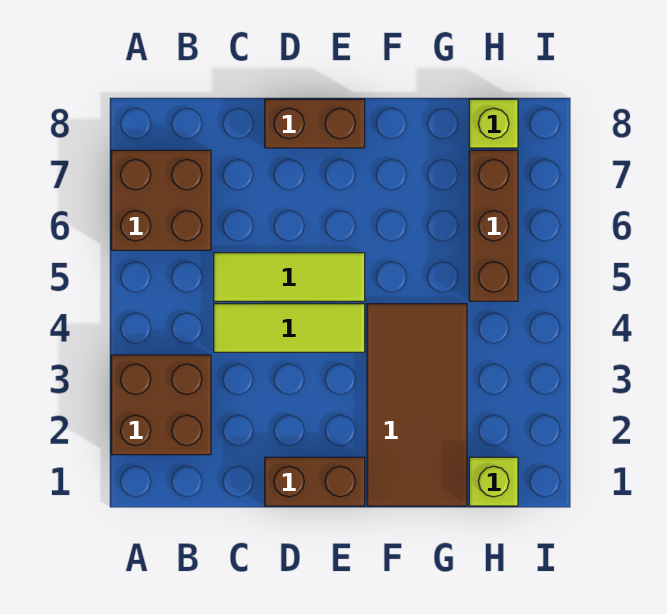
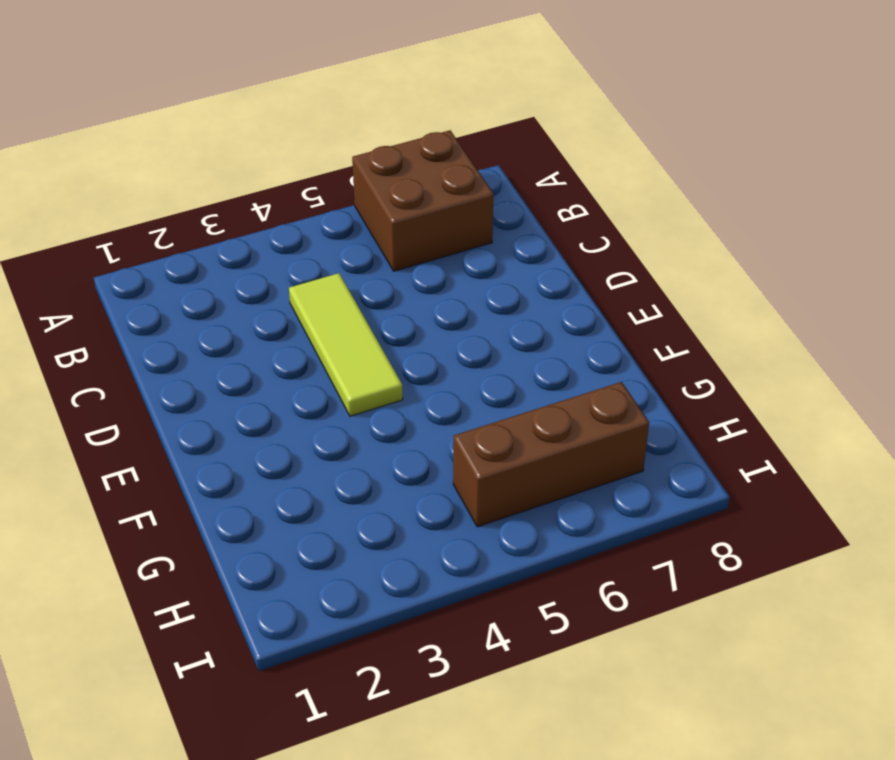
none -> brown 2x2 brick [111,355,211,455]
none -> lime 1x3 tile [214,253,365,301]

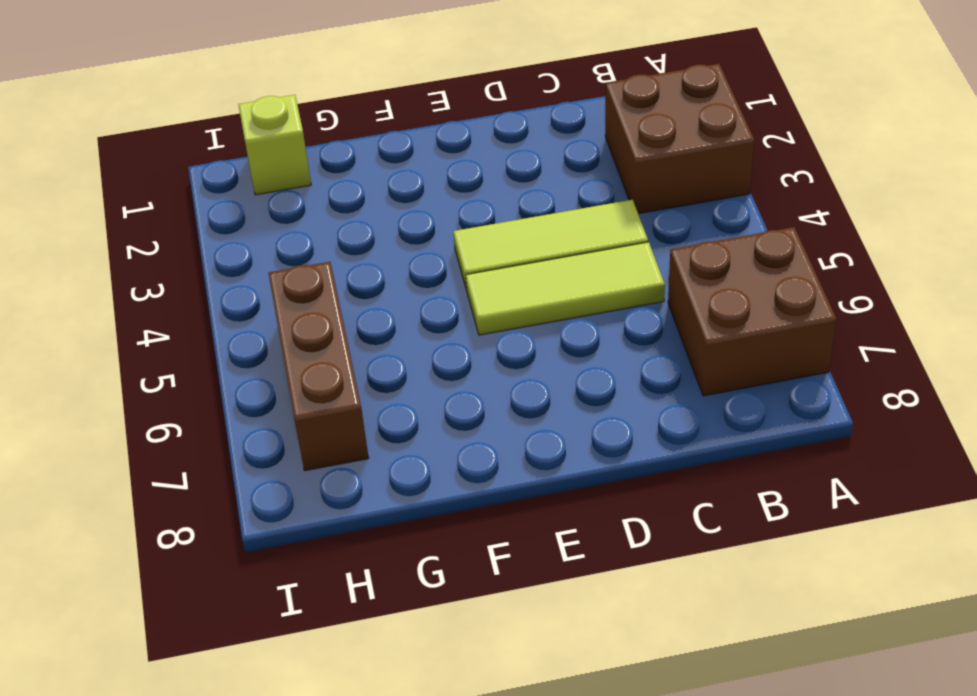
none -> brown 1x2 brick [265,457,365,506]
none -> brown 1x2 brick [265,99,365,148]

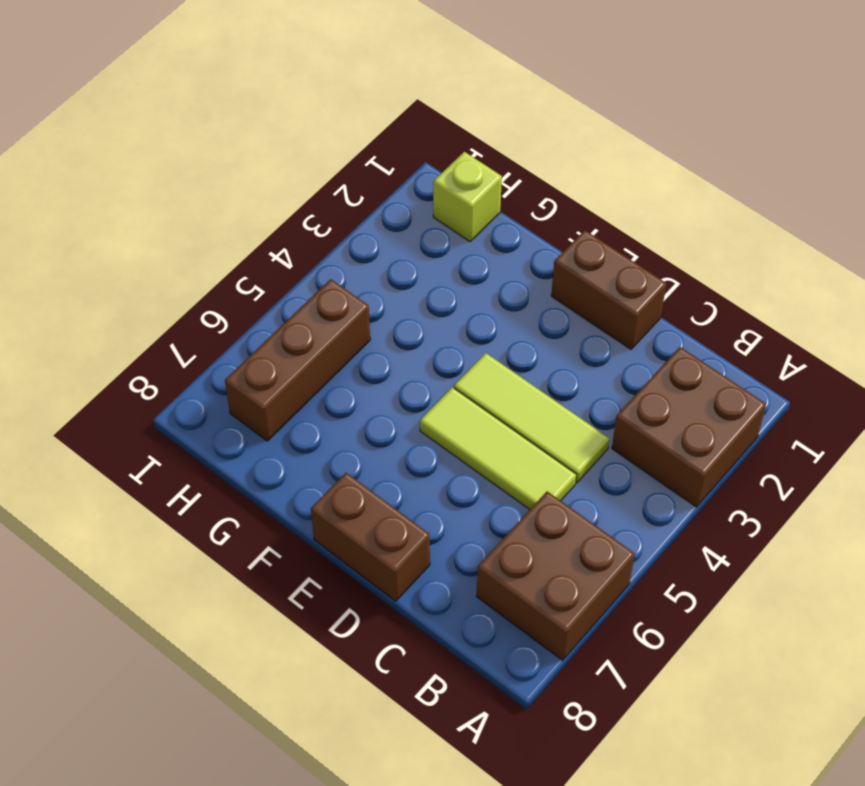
none -> brown 2x4 tile [367,304,467,506]
none -> lime 1x1 brick [469,99,518,148]

